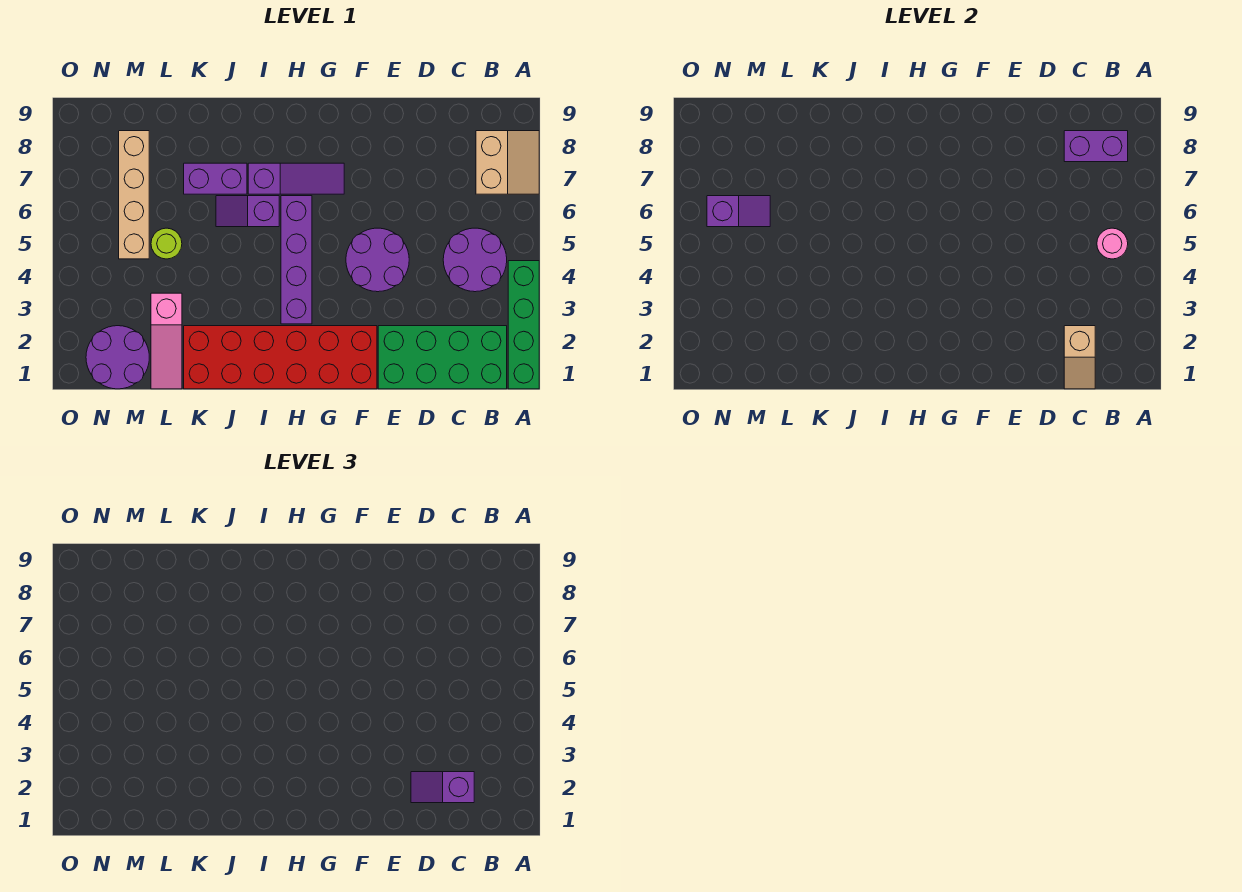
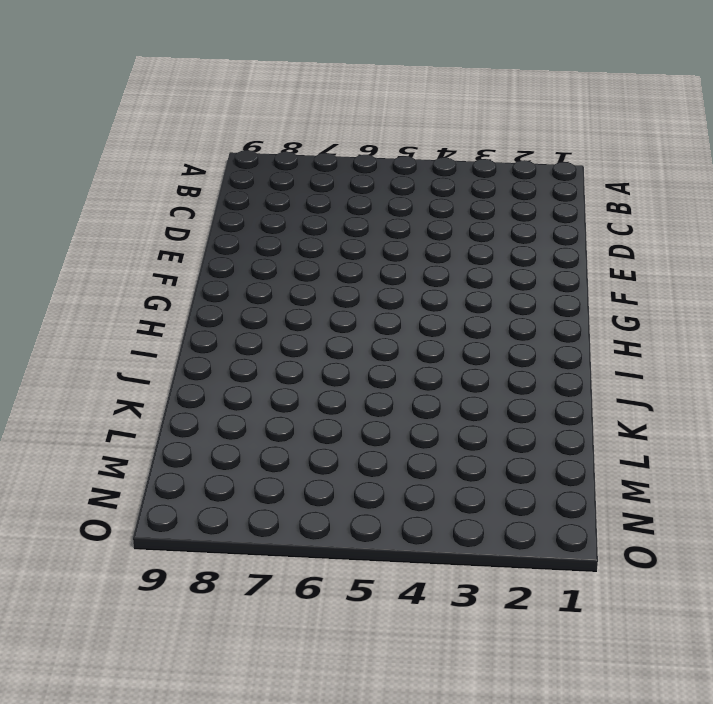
none -> green 1x4 brick [508,261,539,389]
none -> tan 2x2 slope [476,131,539,194]
none -> green 2x4 brick [378,326,507,389]

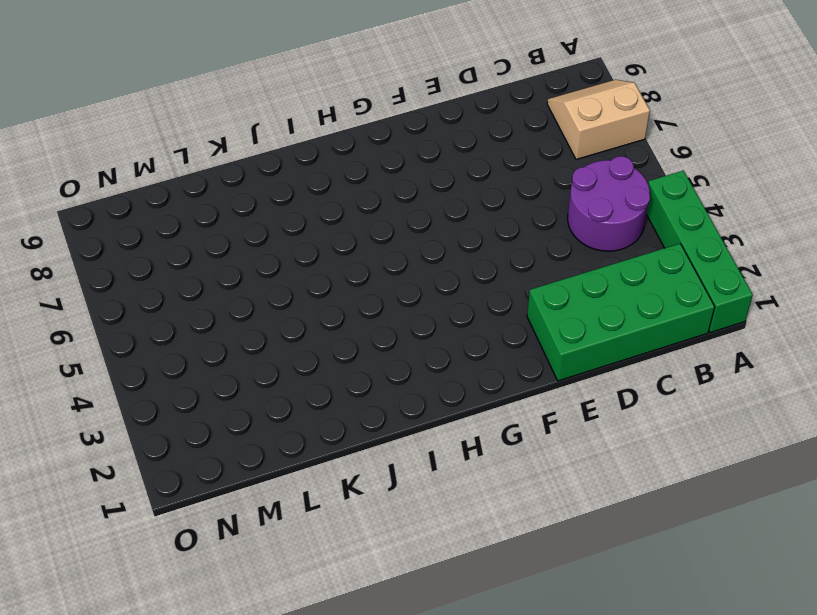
tan 2x2 slope [547,80,650,159] -> tan 2x2 slope turned to [476,131,539,194]
none -> purple 2x2 round brick [346,228,409,292]
none -> red 2x6 brick [184,326,377,389]
none -> purple 1x3 slope [248,163,344,194]

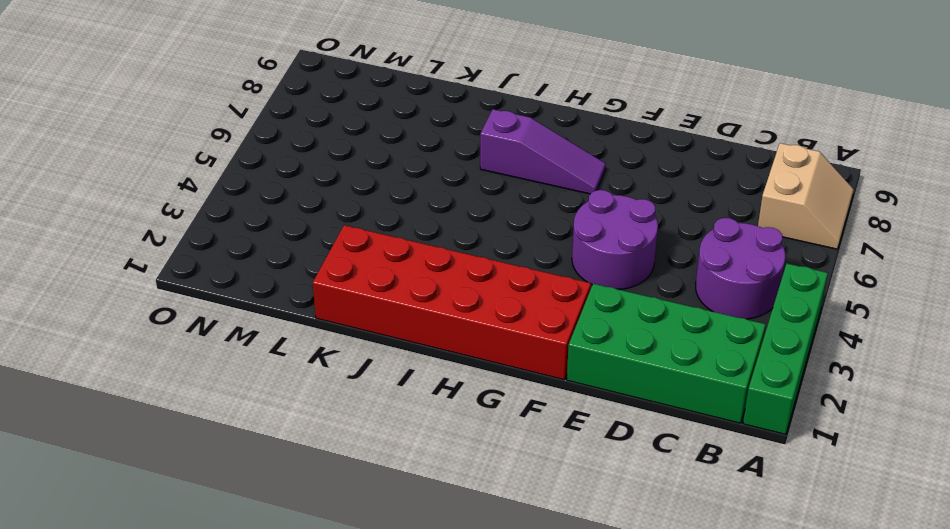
none -> purple 1x4 brick [281,196,312,324]
none -> purple 1x2 slope [216,196,279,227]
none -> purple 1x2 brick [184,163,247,194]

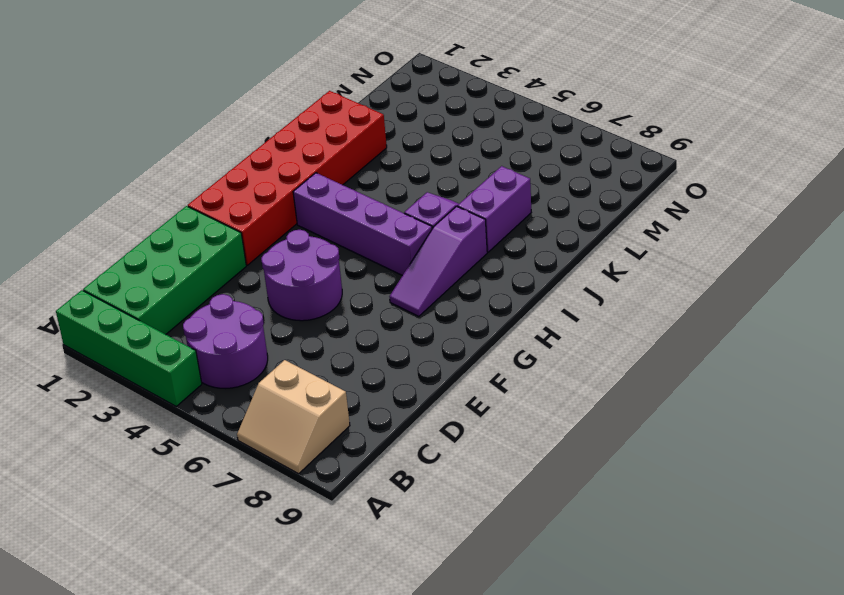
none -> pink 1x3 slope [151,293,182,389]
none -> lime 1x1 round brick [151,228,182,259]
none -> purple 2x2 round brick [86,326,149,389]

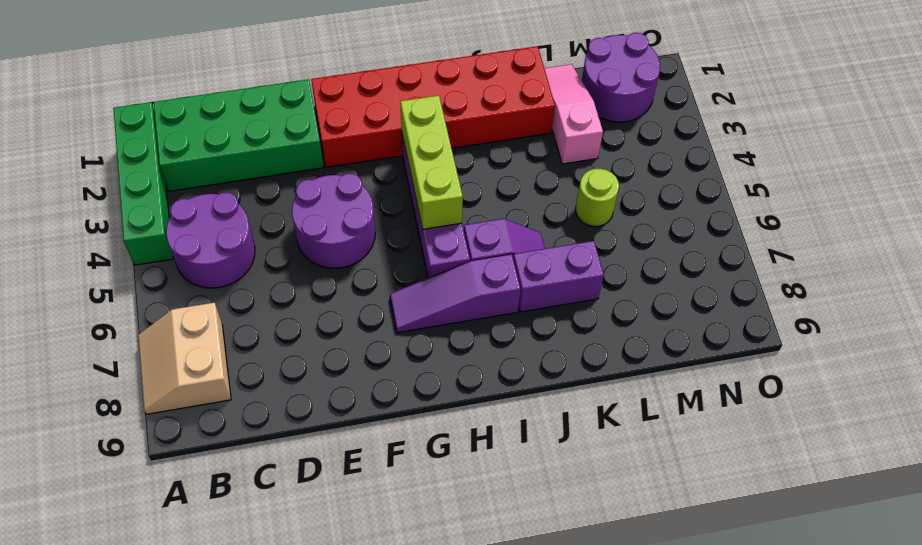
lime 1x3 brick [400,95,463,229] -> none
none -> tan 1x4 brick [119,131,149,259]
none -> pink 1x1 round brick [1097,228,1128,259]
none -> purple 1x2 brick [1064,131,1128,162]

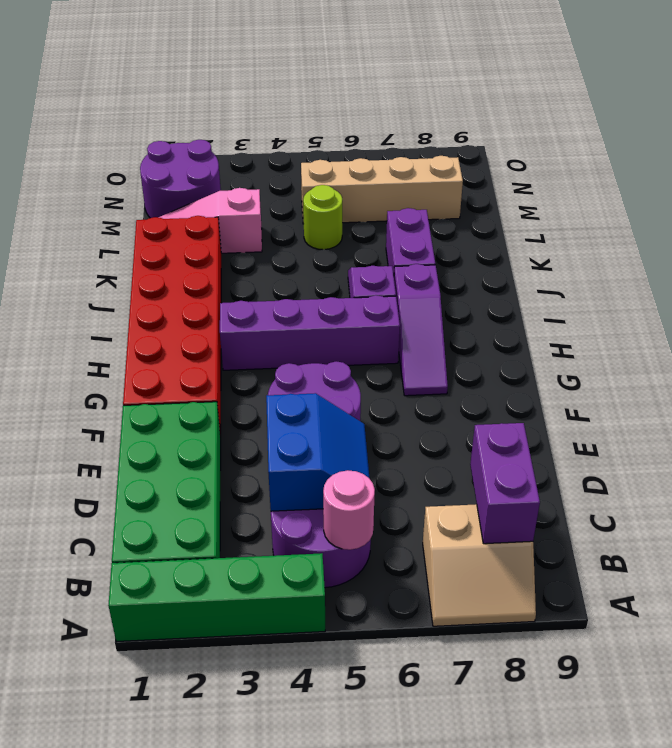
blue 2x2 slope [266,393,370,511] -> none
none -> tan 1x2 slope [1064,326,1095,389]
none -> purple 1x2 slope [707,196,770,227]
none -> purple 1x2 slope [411,772,474,803]

